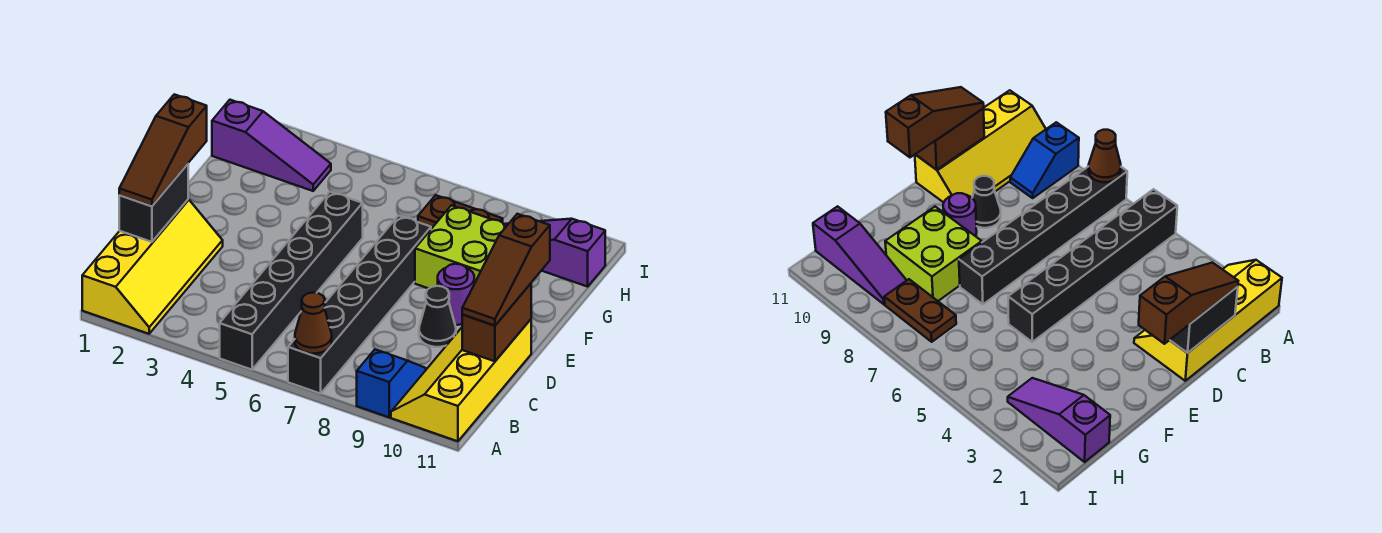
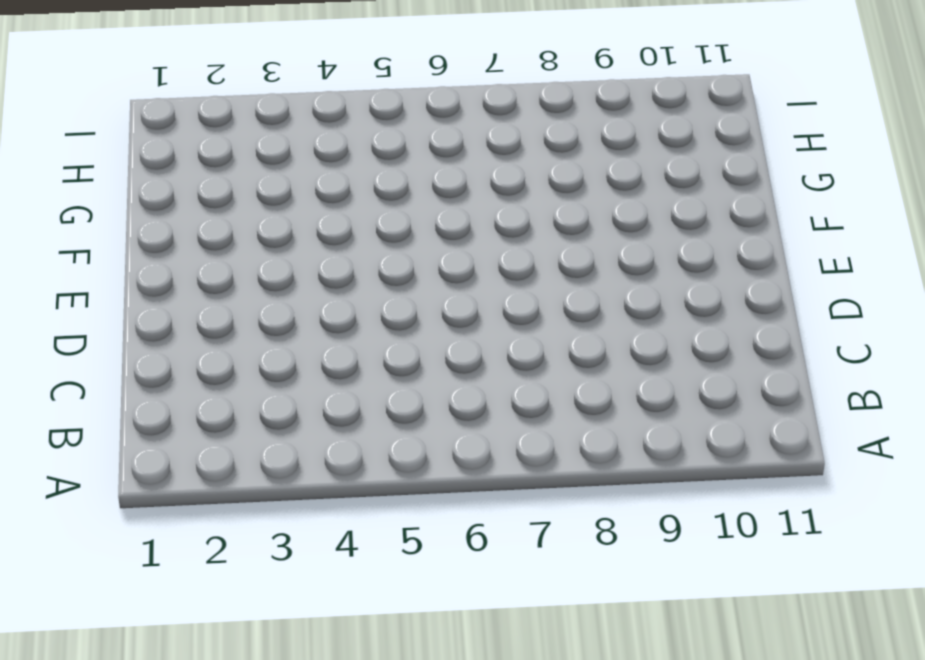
none -> yellow 2x4 slope [82,199,223,334]
none -> black 1x6 brick [220,192,363,370]
none -> black 1x6 brick [288,216,431,394]

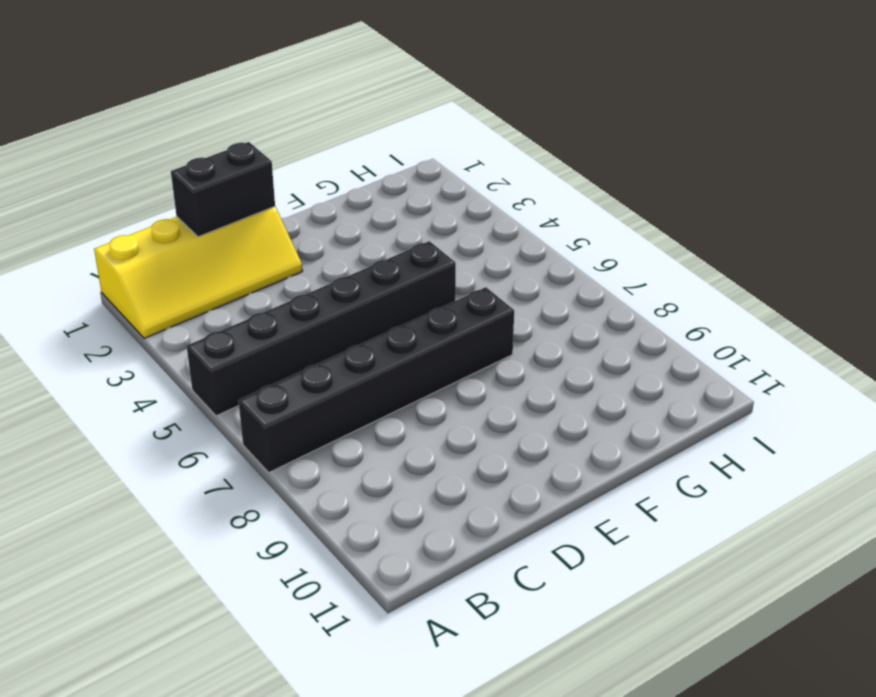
none -> blue 1x2 slope [357,350,426,417]
none -> yellow 2x4 slope [391,319,531,441]
none -> black 1x1 cone [419,286,456,347]

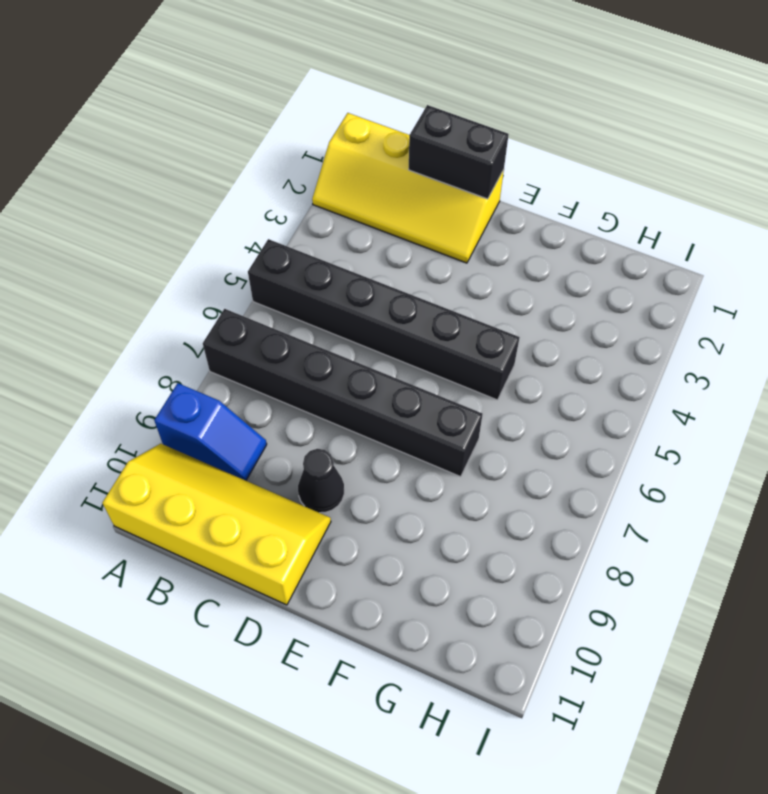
none -> purple 1x1 round brick [438,264,474,325]
none -> lime 2x2 brick [415,205,507,288]
none -> purple 1x3 slope [212,100,331,191]

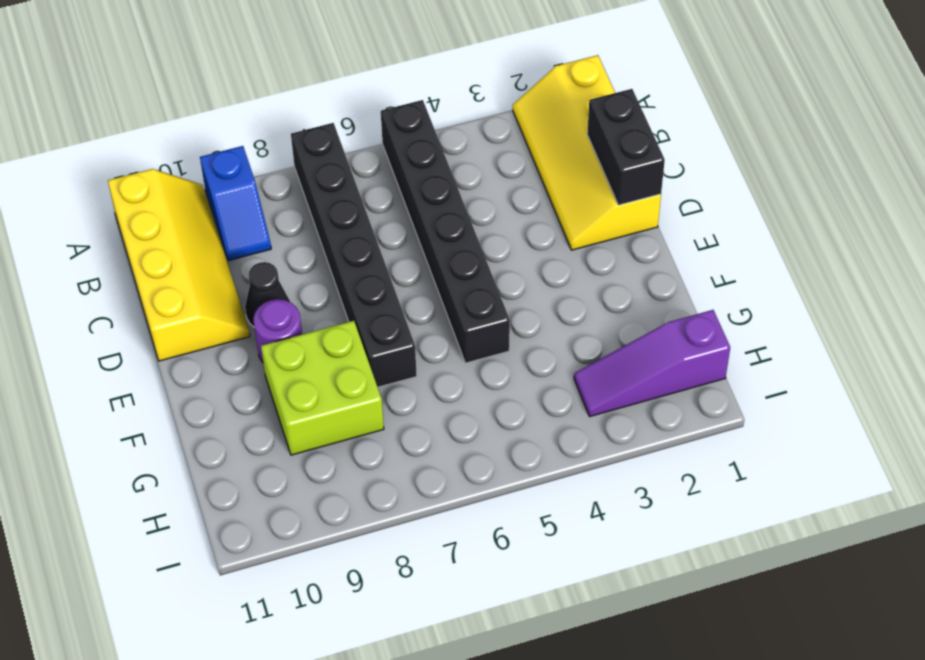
none -> brown 1x2 plate [418,195,503,229]
none -> purple 1x3 slope [507,219,605,287]
none -> brown 1x1 cone [295,293,332,354]

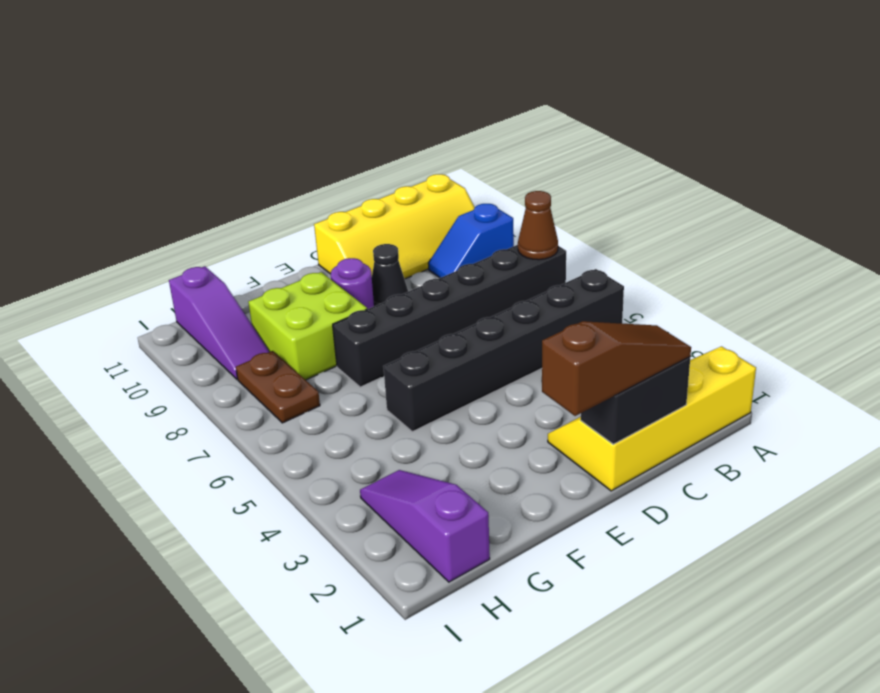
none -> brown 1x2 brick [462,284,531,361]
none -> brown 1x3 slope [462,214,550,326]

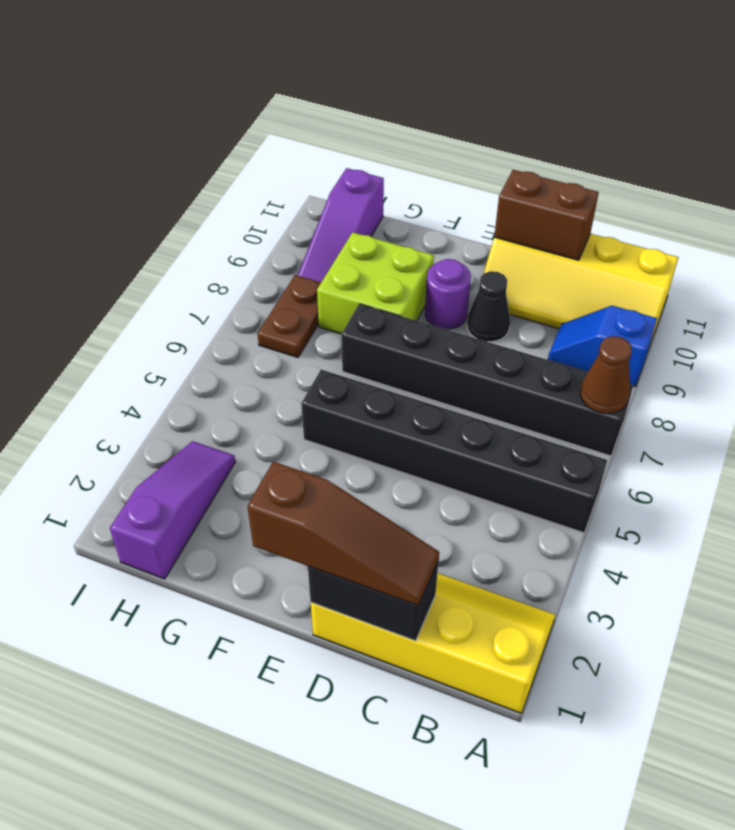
none -> brown 1x3 slope [462,214,550,326]

